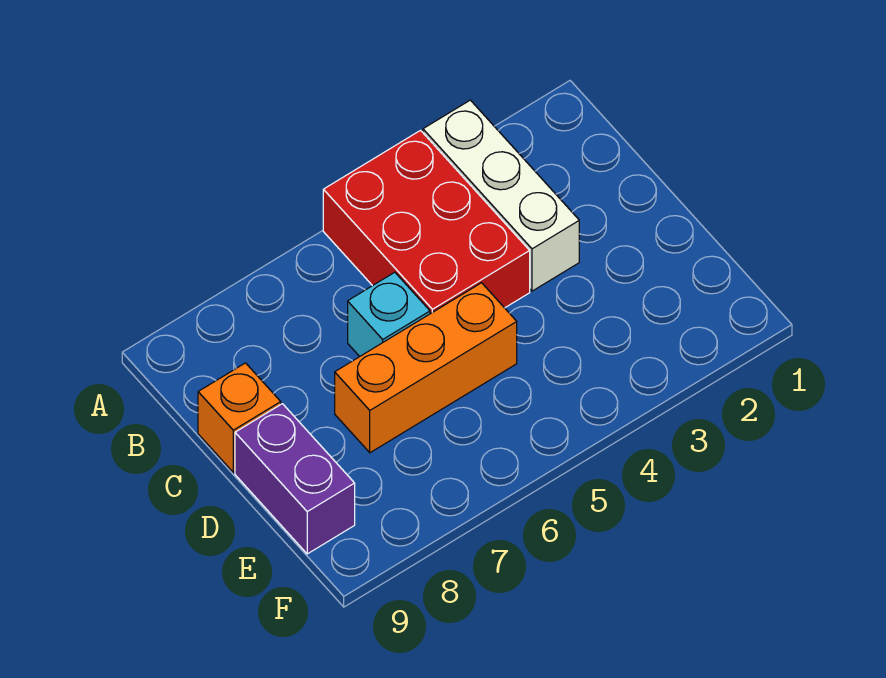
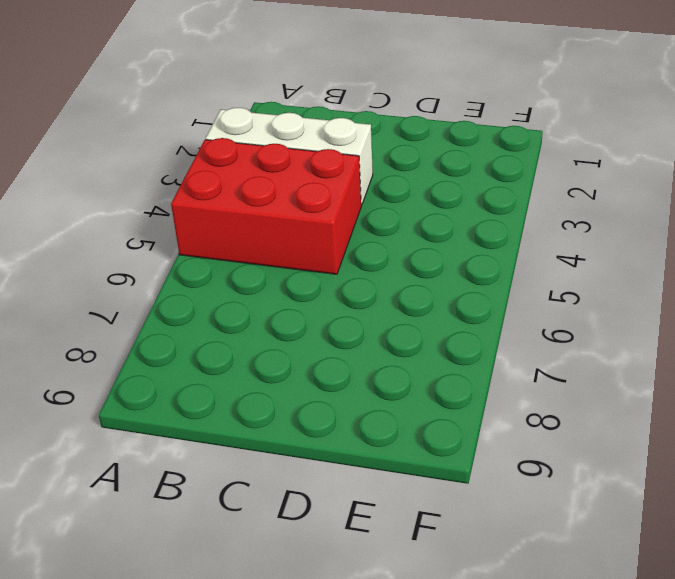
none -> cyan 1x1 brick [348,272,430,356]
none -> orange 1x1 brick [198,363,281,472]

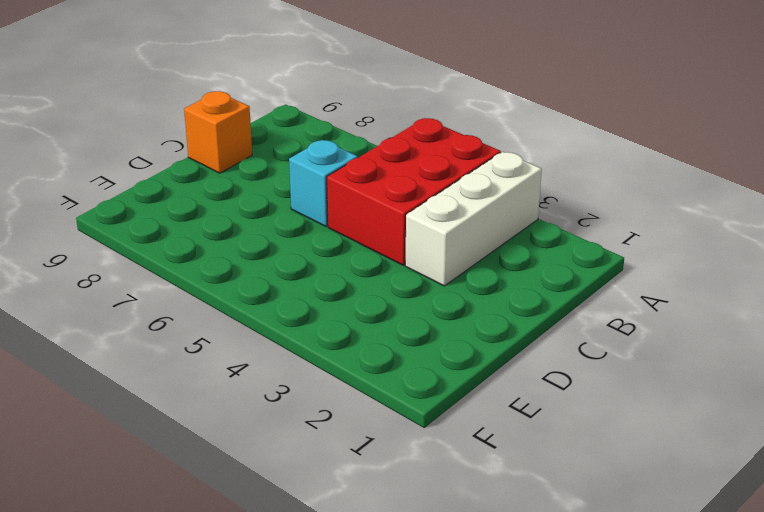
none -> orange 1x3 brick [335,283,517,453]
none -> purple 1x2 brick [235,404,355,554]

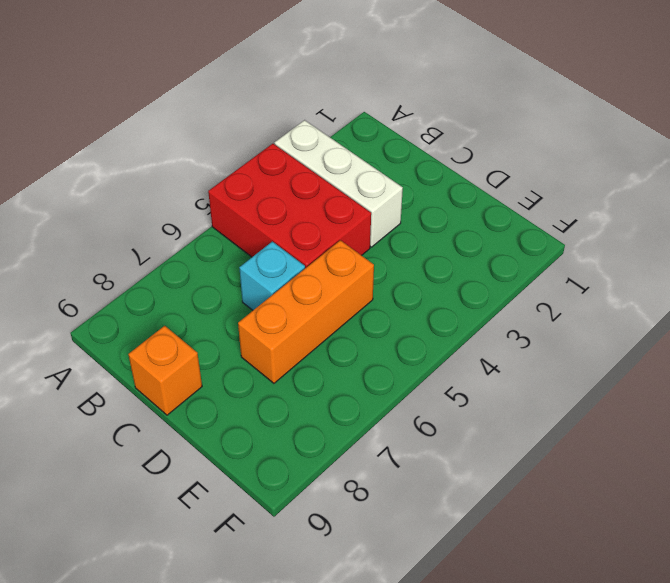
none -> purple 1x2 brick [235,404,355,554]

